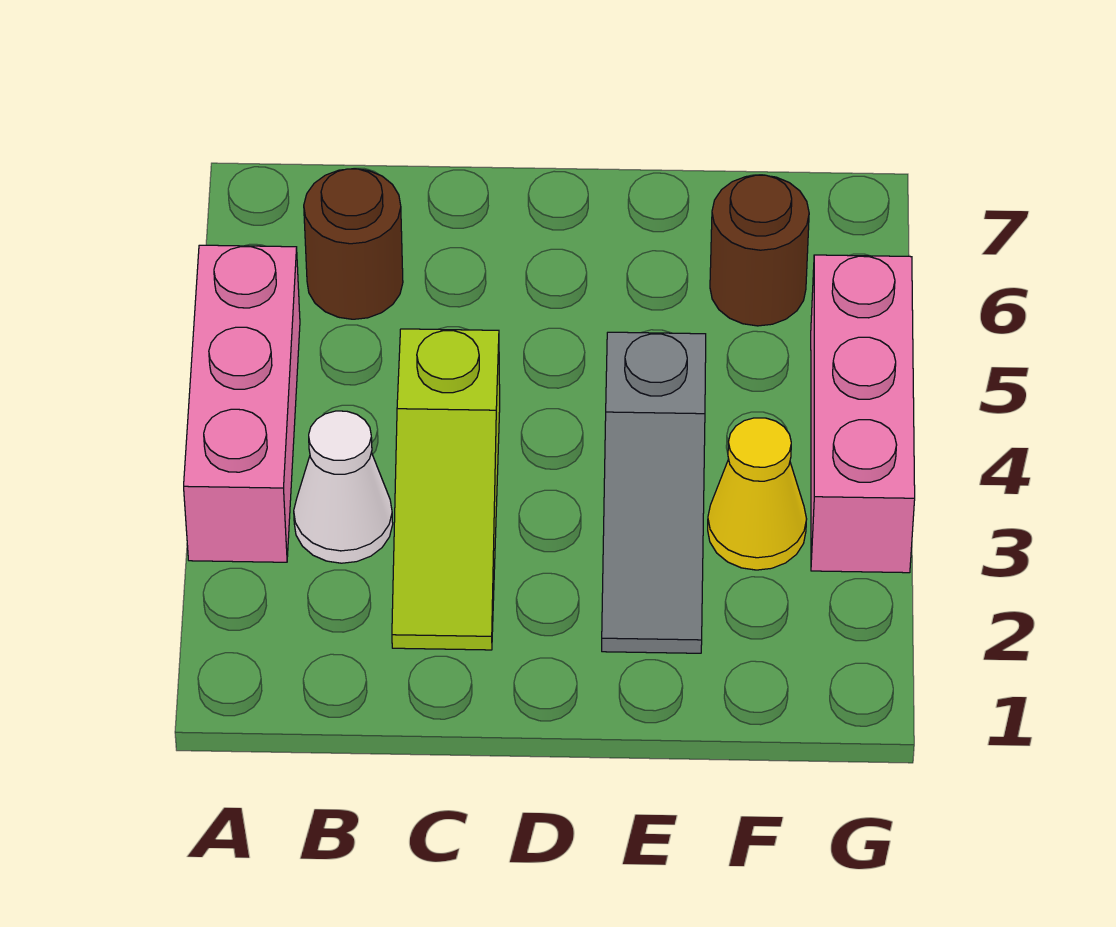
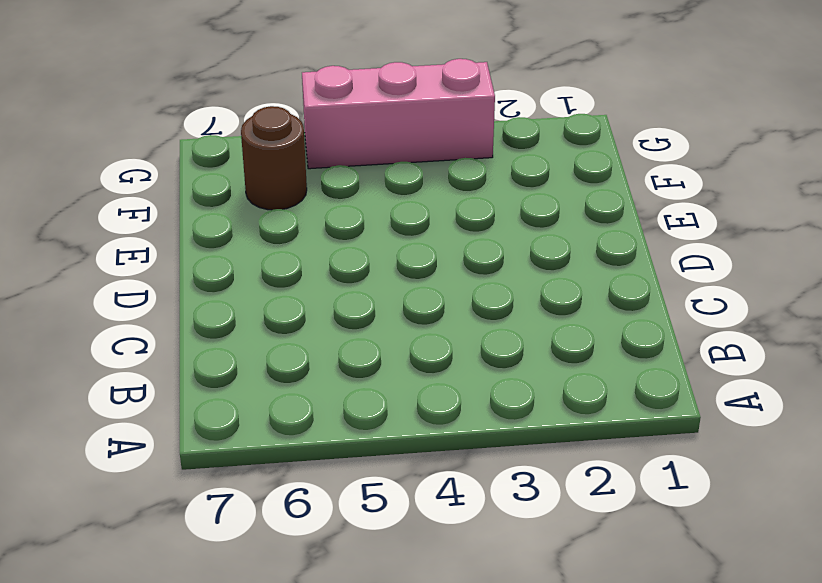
none -> pink 1x3 brick [184,245,300,562]
none -> white 1x1 cone [294,411,393,563]

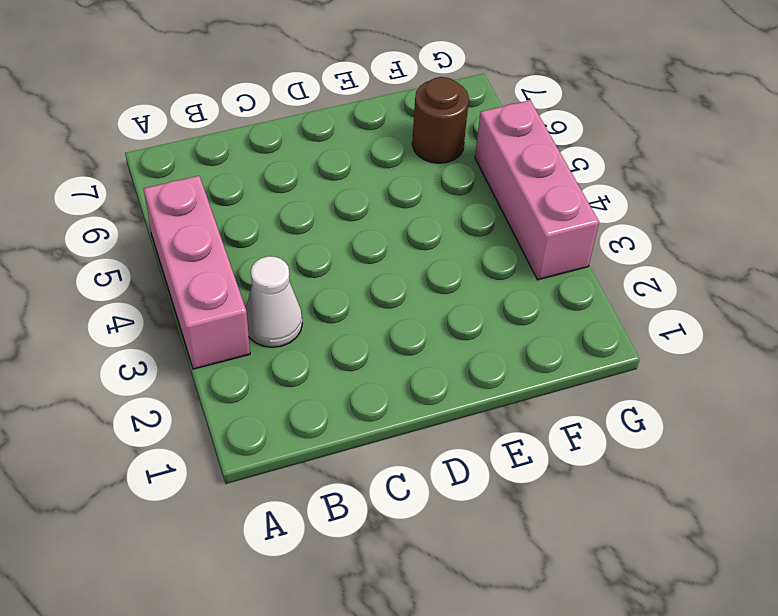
none -> brown 1x1 round brick [304,169,403,319]
none -> lime 1x3 slope [392,329,500,650]

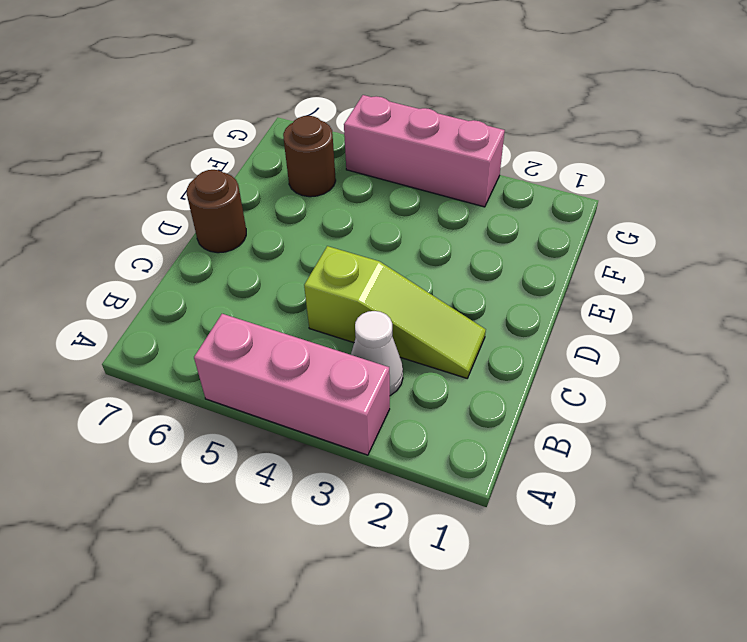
brown 1x1 round brick [187,170,246,253] -> brown 1x1 round brick moved to [304,169,403,319]
none -> grey 1x3 slope [602,332,706,653]
none -> yellow 1x1 cone [708,418,807,570]

